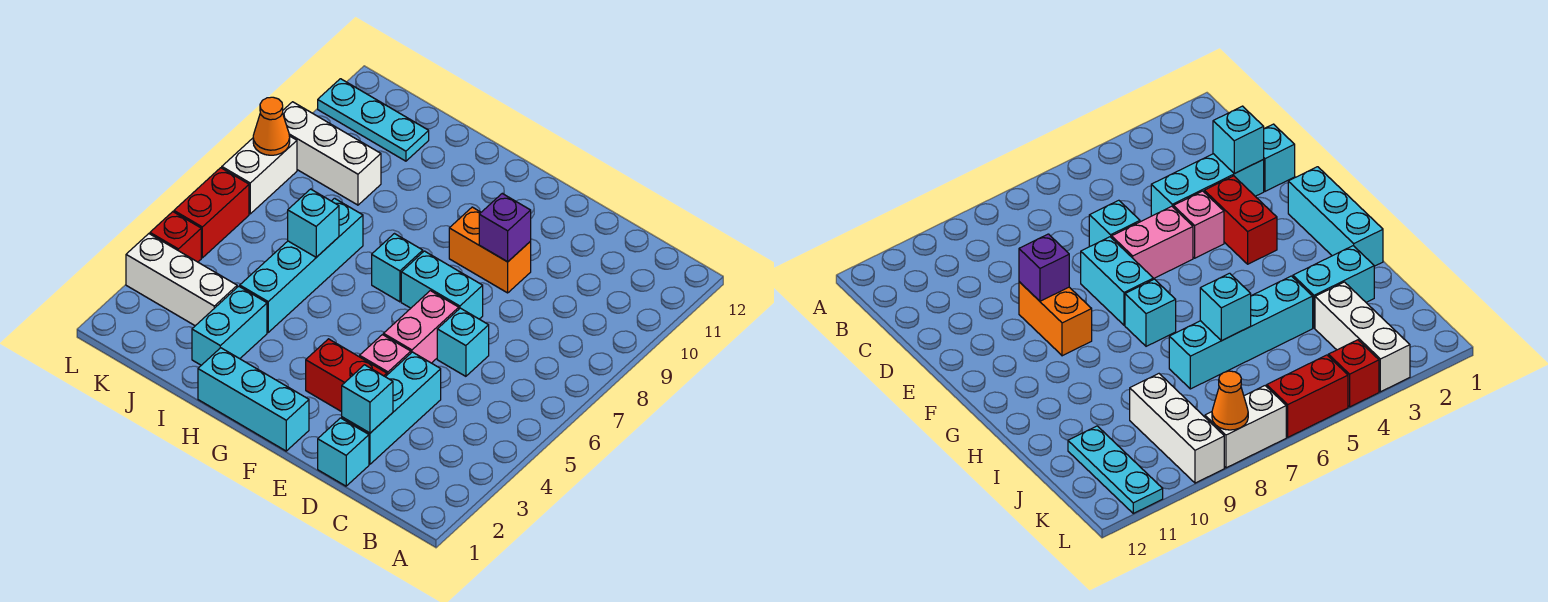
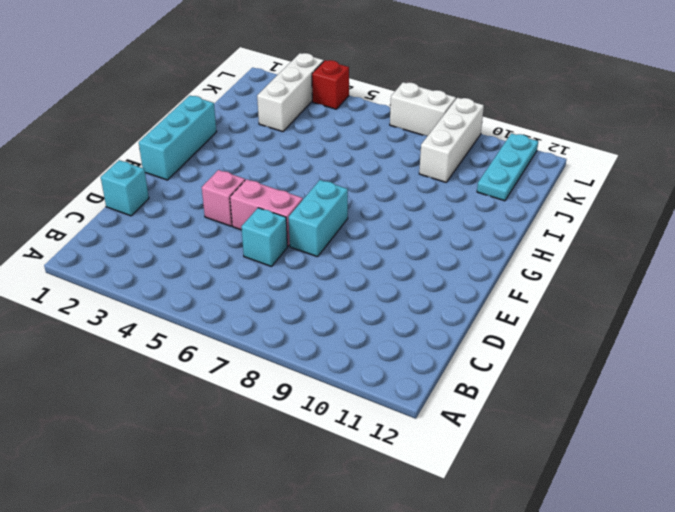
none -> cyan 1x3 brick [342,352,441,464]
none -> red 1x2 brick [306,339,387,412]
none -> orange 1x2 brick [449,207,531,293]

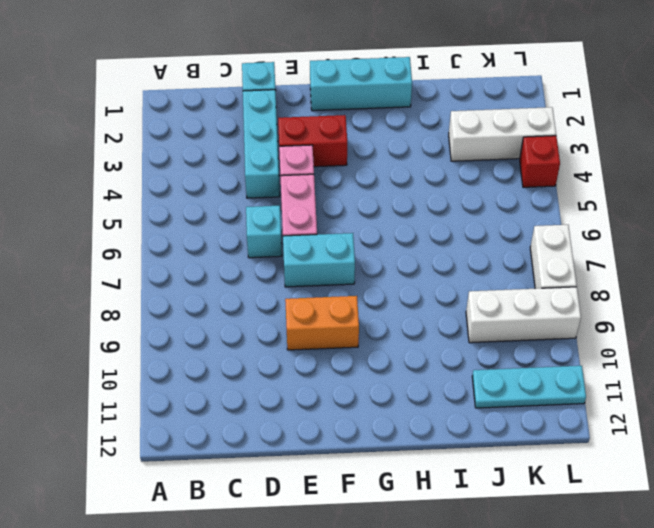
none -> cyan 1x1 brick [372,234,423,302]
none -> cyan 1x2 brick [192,286,267,365]
none -> cyan 1x4 brick [240,198,363,332]

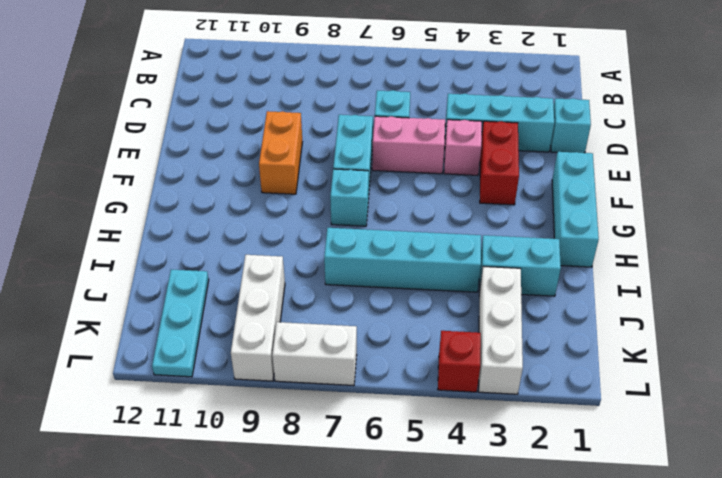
none -> red 1x2 brick [174,168,249,258]
none -> cyan 1x1 brick [342,365,393,433]
none -> purple 1x1 brick [479,194,531,262]

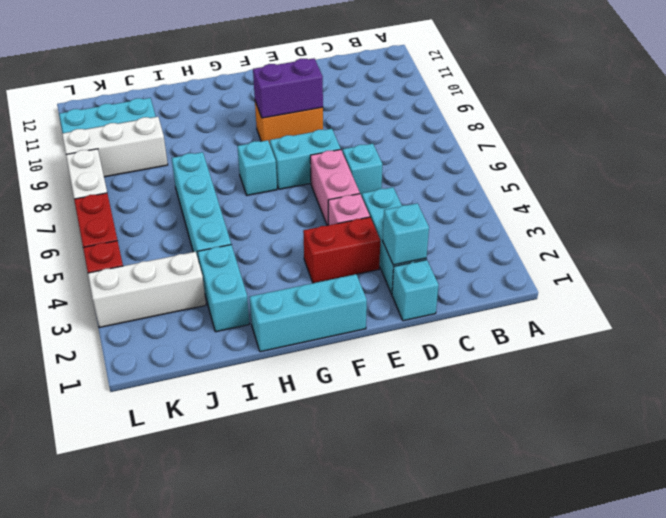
purple 1x2 brick [253,58,323,118] -> purple 1x1 brick [479,194,531,262]
none -> cyan 1x1 brick [288,189,339,257]
none -> orange 1x1 cone [253,97,290,155]

